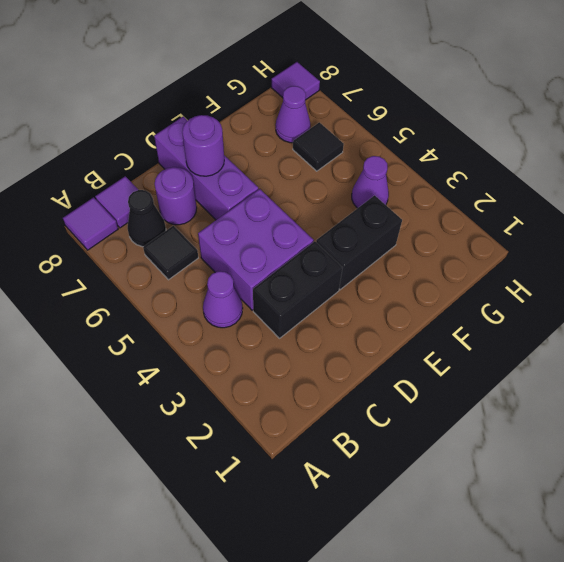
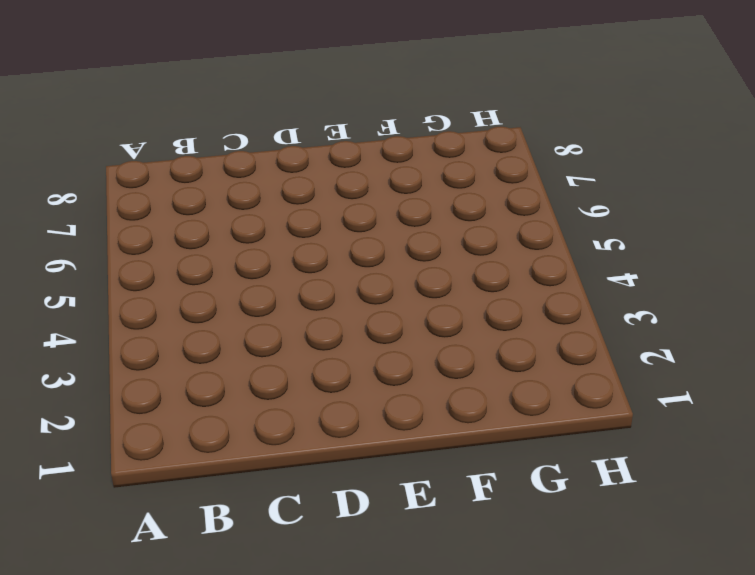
none -> purple 1x1 tile [63,197,118,250]
none -> purple 1x1 cone [203,271,243,328]
none -> black 1x1 tile [143,226,198,280]

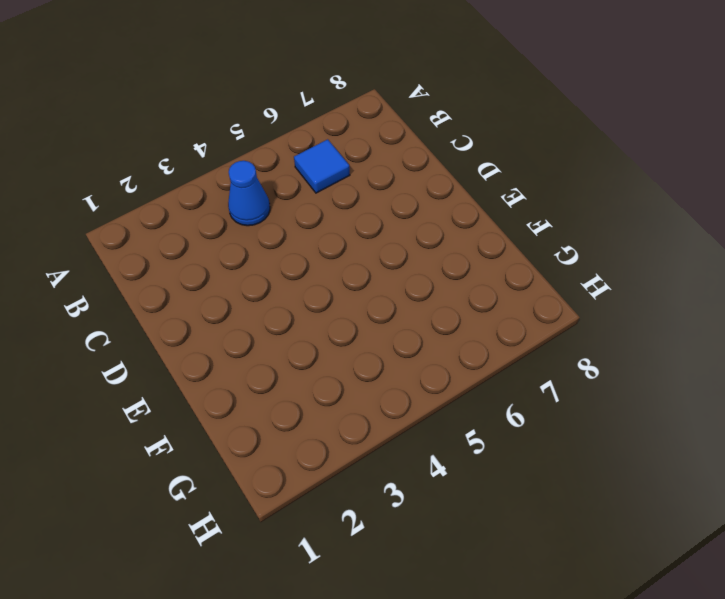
blue 1x1 cone [228,161,270,226] -> purple 1x1 cone [203,271,243,328]
blue 1x1 tile [294,139,350,193] -> black 1x1 tile [143,226,198,280]
none -> purple 1x1 tile [63,197,118,250]
none -> black 1x1 cone [128,190,166,247]
none -> purple 1x1 tile [95,176,138,228]

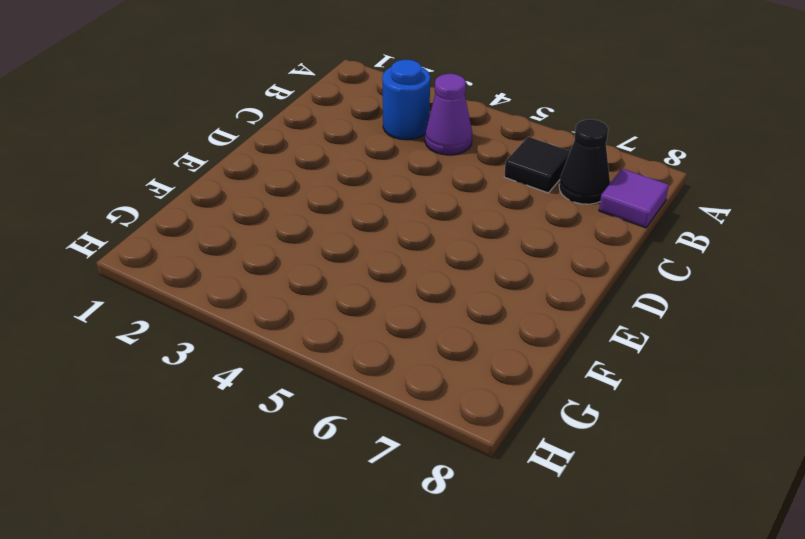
blue 1x1 round brick [382,60,430,140] -> none
none -> purple 1x1 tile [63,197,118,250]
none -> black 1x2 brick [253,241,342,338]
none -> purple 2x2 brick [198,189,314,310]

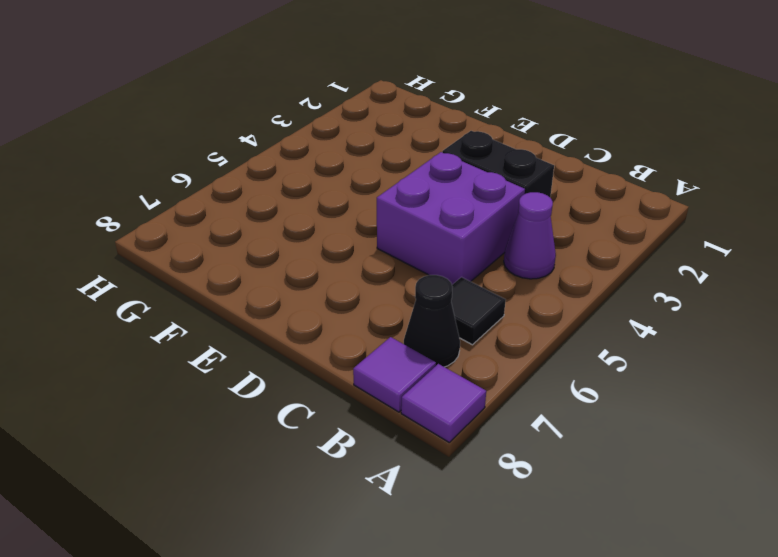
none -> purple 1x1 round brick [155,167,197,225]
none -> purple 1x3 brick [154,116,258,220]
none -> black 1x2 brick [316,195,402,290]

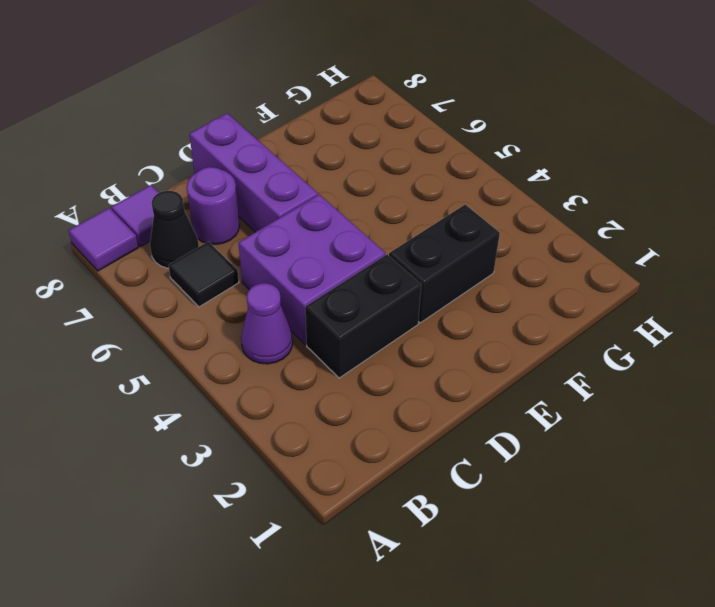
none -> purple 1x1 cone [352,156,389,208]
none -> black 1x1 tile [293,122,344,171]
none -> purple 1x1 cone [276,86,310,143]

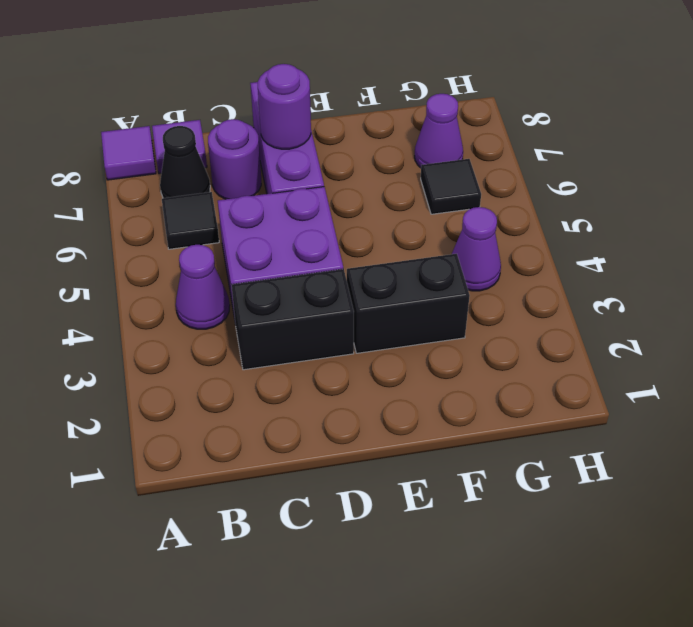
none -> purple 1x1 tile [272,62,320,100]

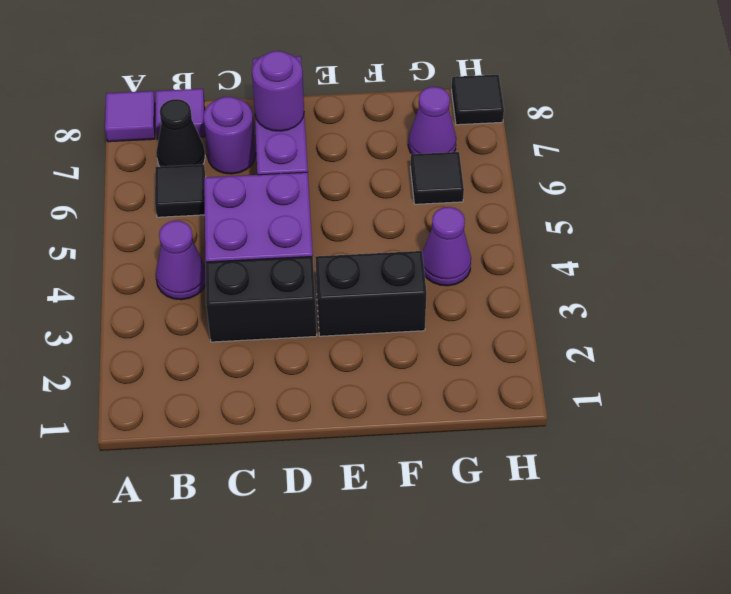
black 1x1 tile [451,75,504,125] -> purple 1x1 tile [272,62,320,100]

